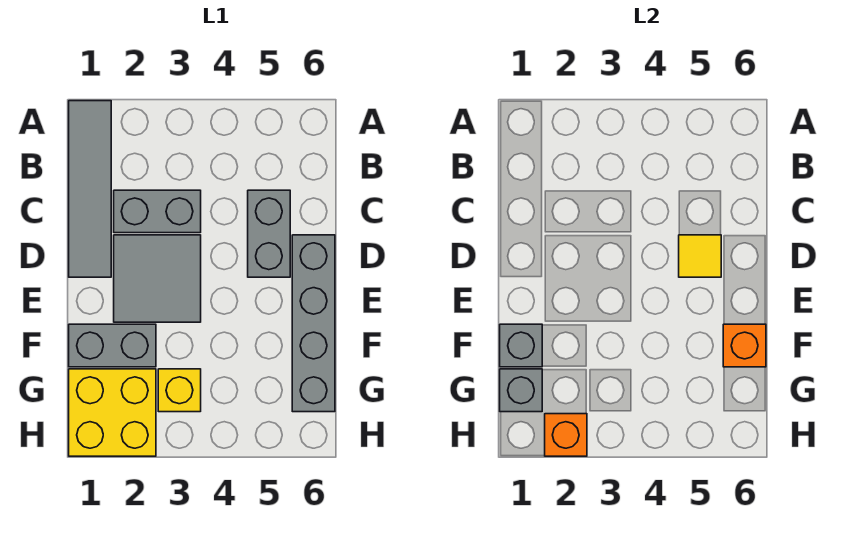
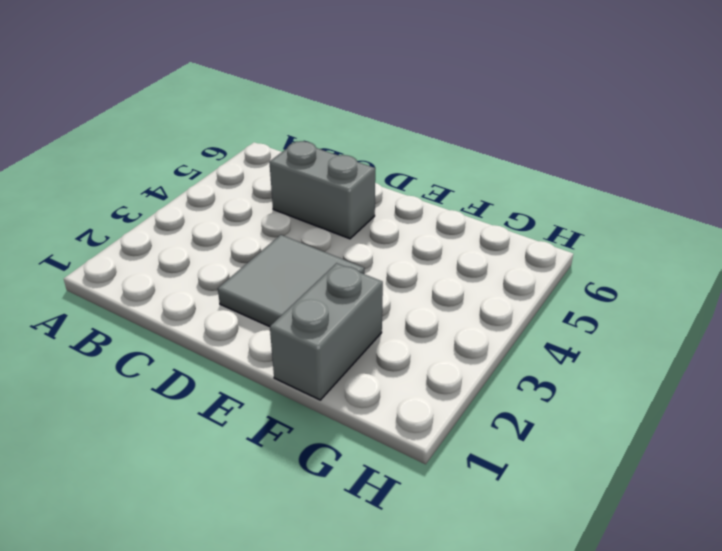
none -> grey 1x4 tile [69,101,111,277]
none -> grey 1x2 brick [114,190,201,233]
none -> grey 1x4 brick [292,235,335,412]

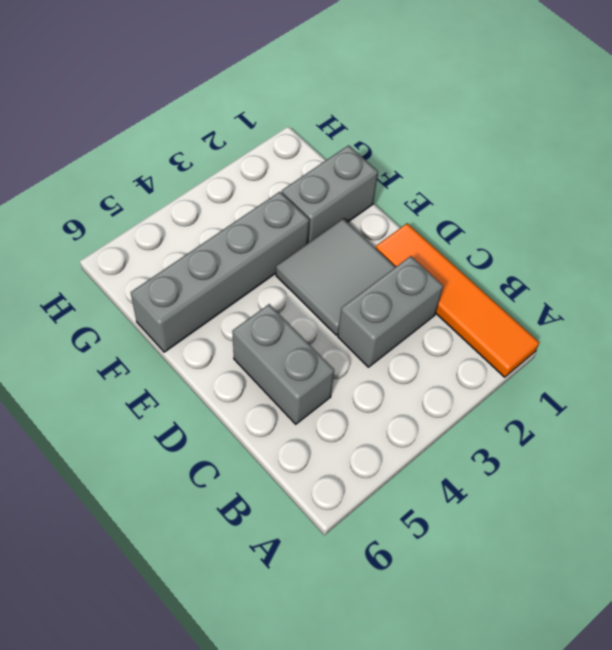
orange 1x4 tile [376,223,540,377] -> grey 1x4 tile [69,101,111,277]
grey 1x4 brick [131,192,309,352] -> grey 1x4 brick turned to [292,235,335,412]
none -> yellow 2x2 brick [69,369,156,456]
none -> yellow 1x1 brick [158,369,201,412]
none -> yellow 1x1 tile [679,235,721,277]

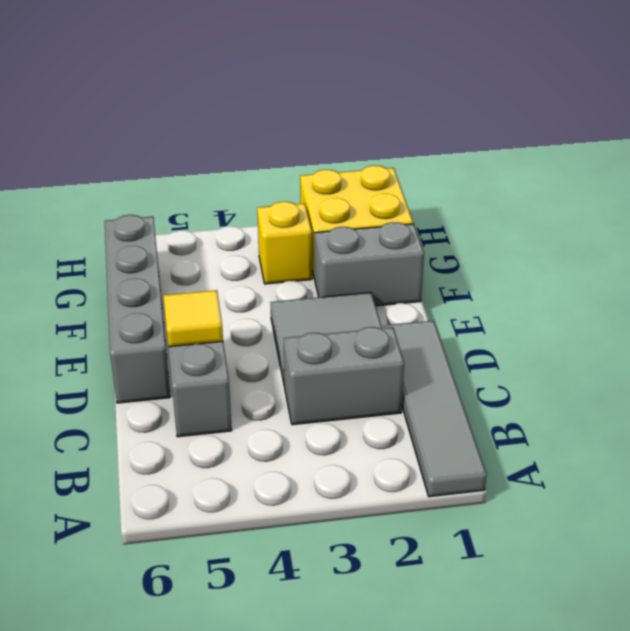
none -> grey 1x1 brick [500,324,542,367]
none -> orange 1x1 brick [723,324,766,367]
none -> grey 1x1 brick [500,369,542,412]

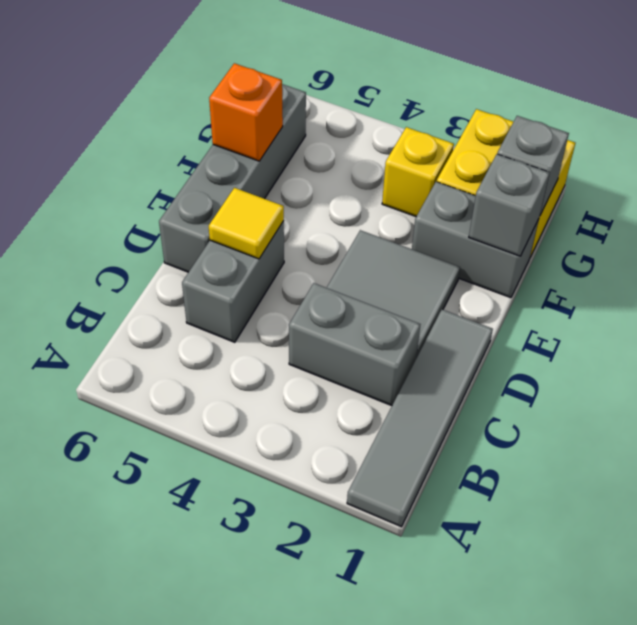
none -> orange 1x1 brick [545,414,587,456]

